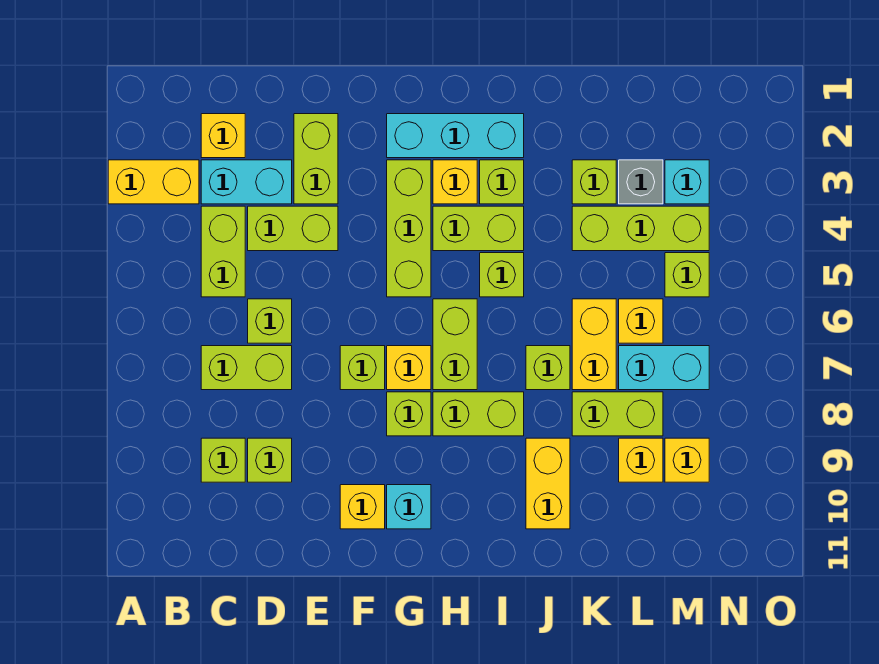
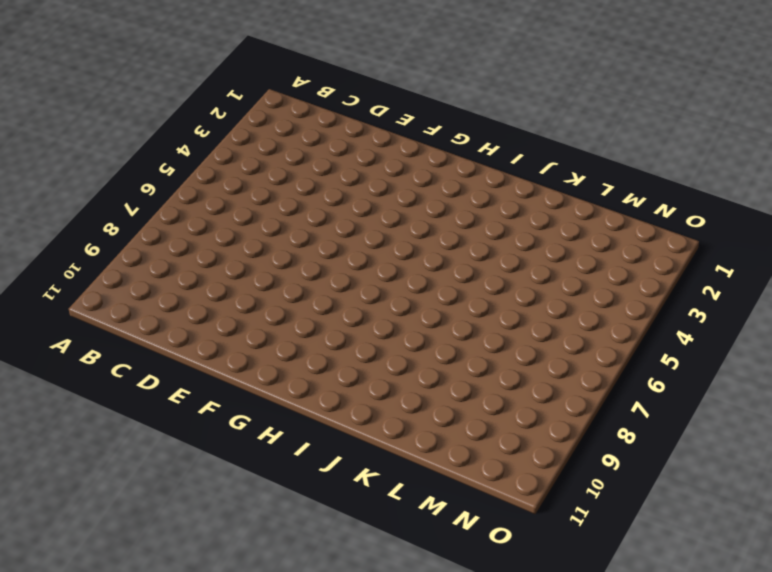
none -> yellow 1x2 brick [108,160,199,204]
none -> yellow 1x1 brick [201,114,245,158]
none -> cyan 1x2 brick [201,160,292,204]
none -> lime 1x2 brick [201,206,245,297]

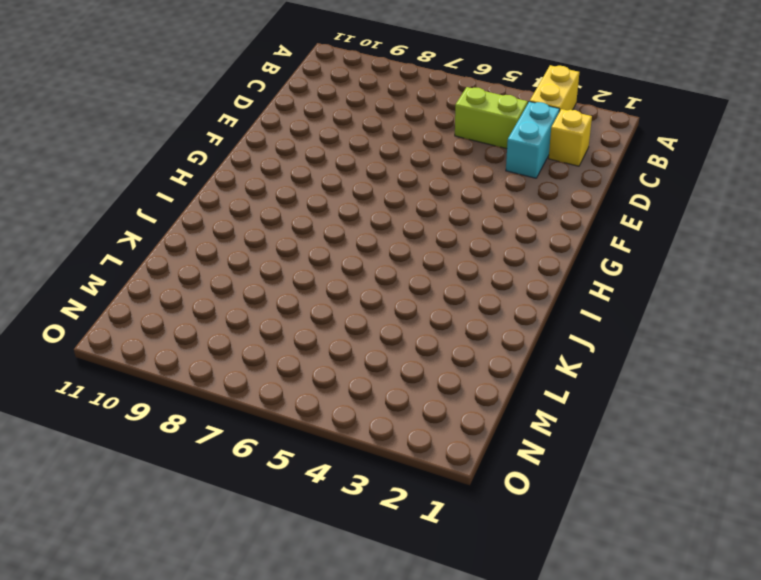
none -> lime 1x2 brick [201,346,292,390]
none -> lime 1x1 brick [201,438,245,482]
none -> lime 1x2 brick [248,206,338,251]
none -> lime 1x1 brick [248,299,292,343]

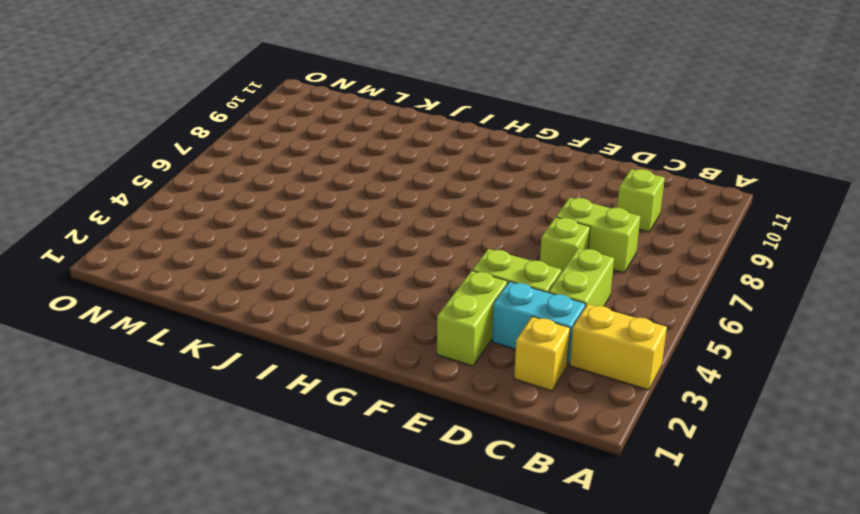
none -> lime 1x1 brick [248,438,292,482]
none -> lime 1x1 brick [340,346,385,390]
none -> yellow 1x1 brick [340,485,385,529]
none -> cyan 1x3 brick [387,114,524,158]

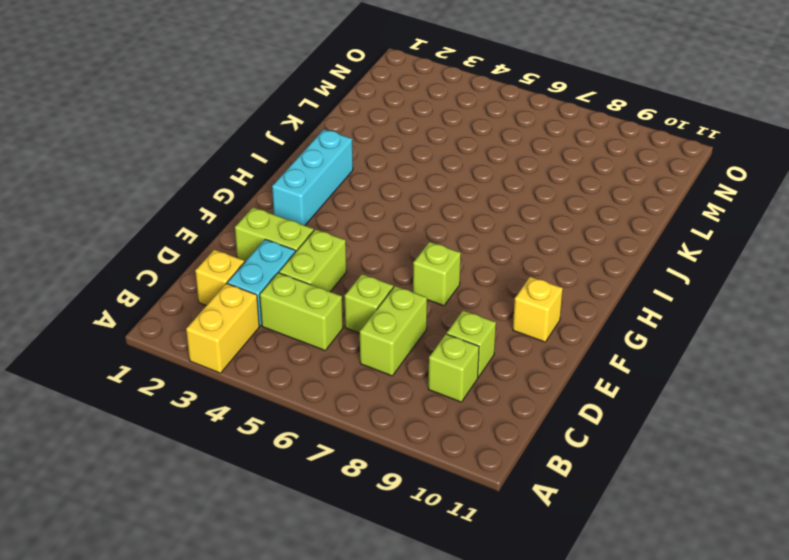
none -> lime 1x3 brick [387,160,431,297]
none -> yellow 1x1 brick [387,346,431,390]
none -> lime 1x1 brick [387,392,431,436]
none -> cyan 1x1 brick [387,485,431,529]

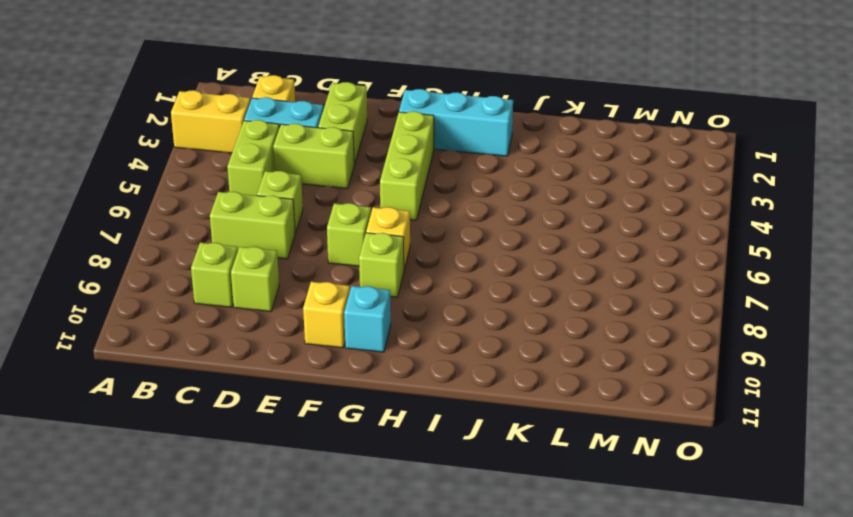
none -> yellow 1x1 brick [433,160,477,204]
none -> lime 1x2 brick [433,206,524,251]
none -> lime 1x2 brick [433,299,477,390]
none -> lime 1x2 brick [433,392,524,436]

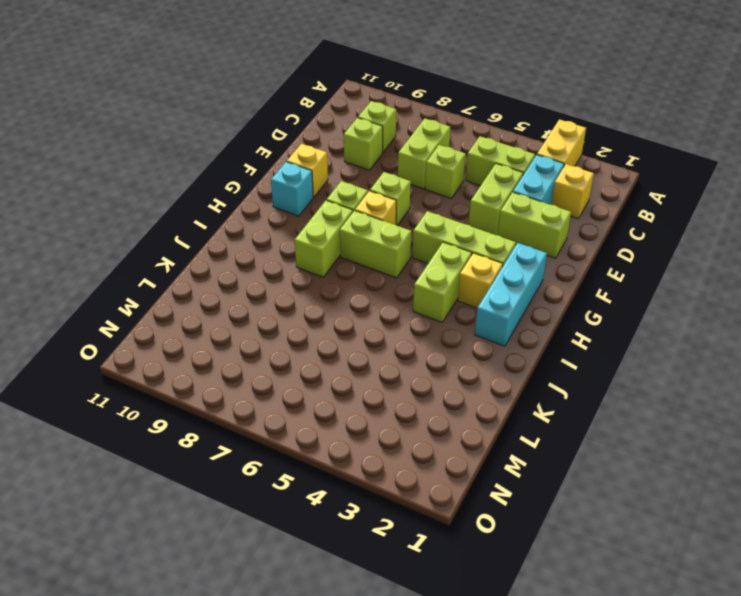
none -> lime 1x1 brick [480,160,524,204]
none -> lime 1x1 brick [480,253,524,297]
none -> lime 1x1 brick [526,346,570,390]
none -> yellow 1x2 brick [526,438,570,529]

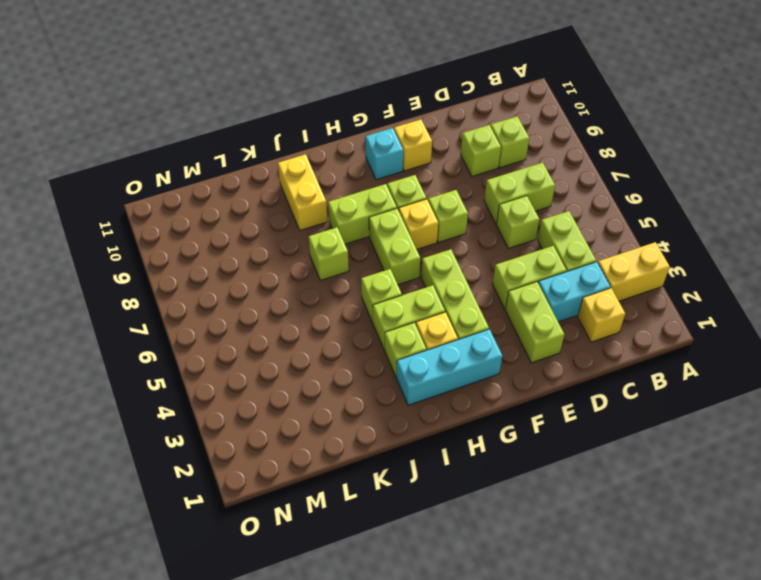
none -> lime 1x1 brick [572,160,616,204]
none -> lime 1x3 brick [572,206,709,251]
none -> yellow 1x2 brick [572,299,616,390]
none -> lime 1x2 brick [572,392,663,436]

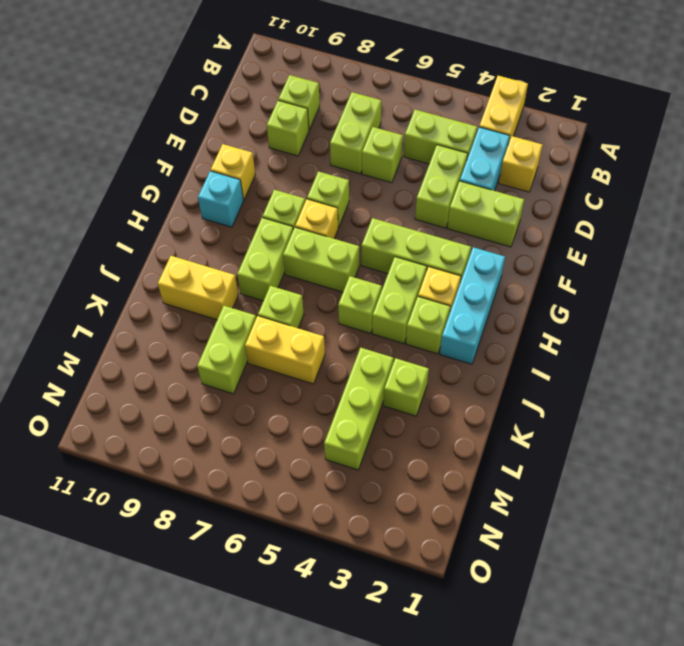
none -> grey 1x1 brick [619,160,663,204]
none -> yellow 1x1 brick [619,299,663,343]
none -> cyan 1x2 brick [619,346,709,390]
none -> yellow 1x1 brick [619,438,663,482]

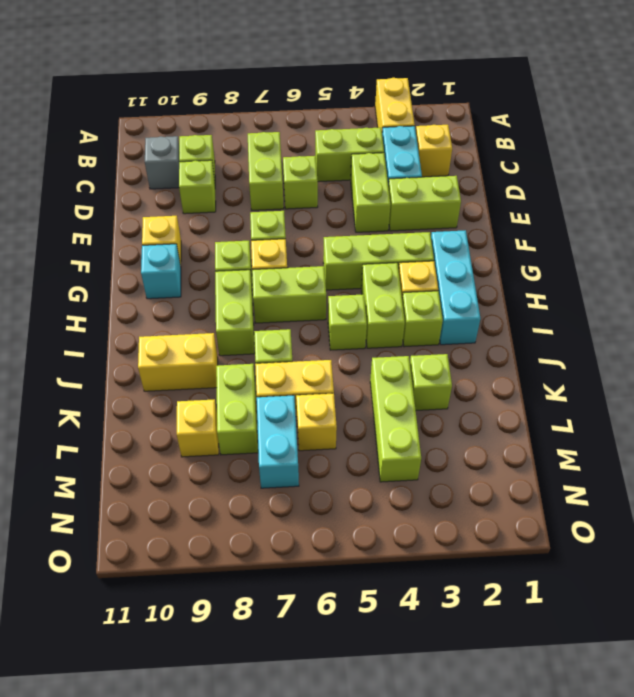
grey 1x1 brick [145,136,179,189] -> grey 1x1 brick moved to [619,160,663,204]
none -> cyan 1x1 brick [665,160,709,204]
none -> lime 1x1 brick [665,253,709,297]
none -> yellow 1x1 brick [665,438,709,482]

